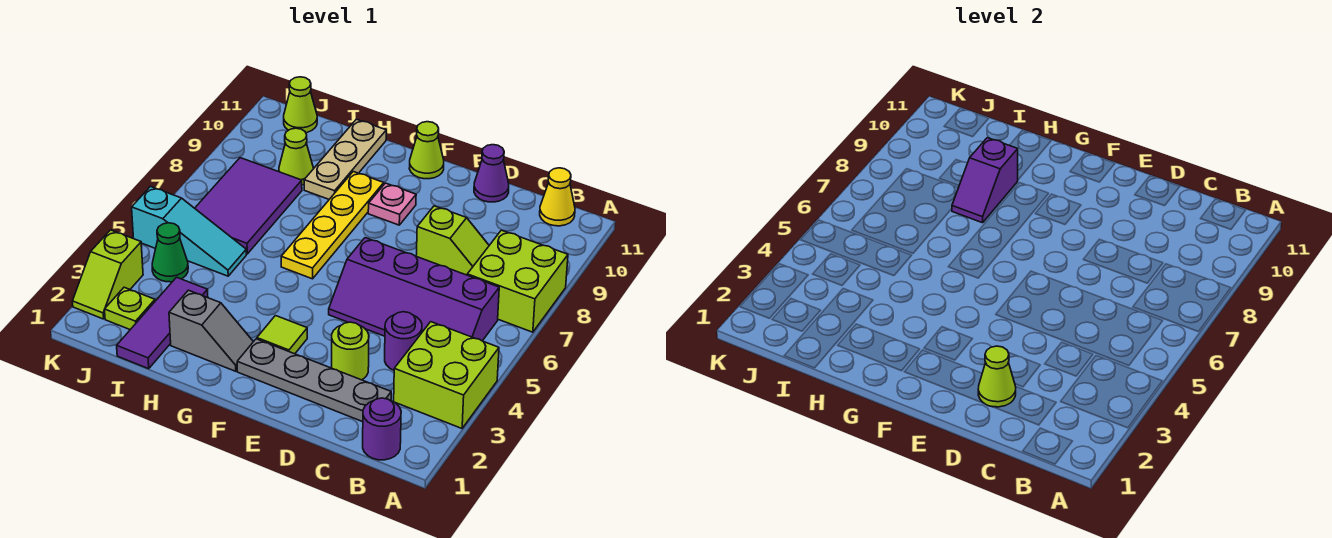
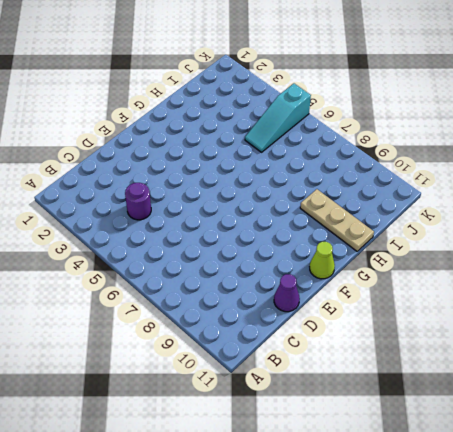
none -> lime 2x2 brick [394,322,499,428]
none -> lime 2x2 brick [467,230,568,332]
none -> purple 1x1 round brick [363,398,401,460]

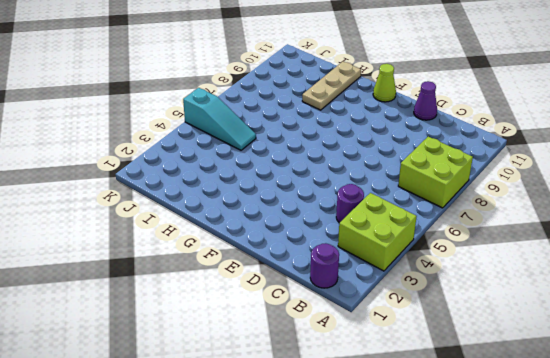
none -> purple 2x4 slope [329,238,499,341]
none -> yellow 1x1 cone [540,168,575,226]
none -> grey 1x4 plate [237,339,391,422]

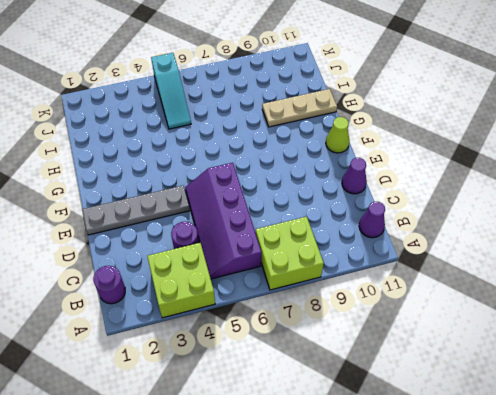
purple 1x1 cone [359,202,385,238] -> yellow 1x1 cone [540,168,575,226]
grey 1x4 plate [82,186,190,235] -> grey 1x4 plate turned to [237,339,391,422]
none -> lime 1x2 slope [416,206,489,275]
none -> lime 1x1 round brick [332,322,369,380]
none -> lime 1x1 tile [257,316,307,354]

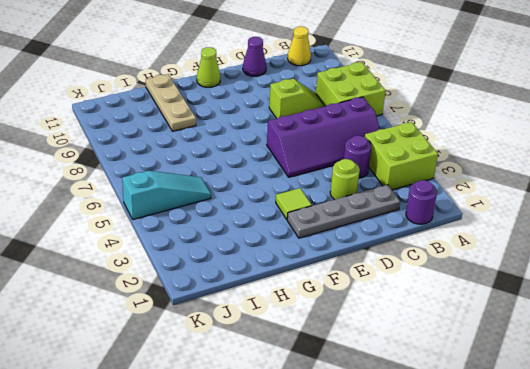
none -> pink 1x1 plate [368,183,416,225]
none -> grey 1x2 slope [169,290,253,371]
none -> yellow 1x4 plate [281,172,384,279]

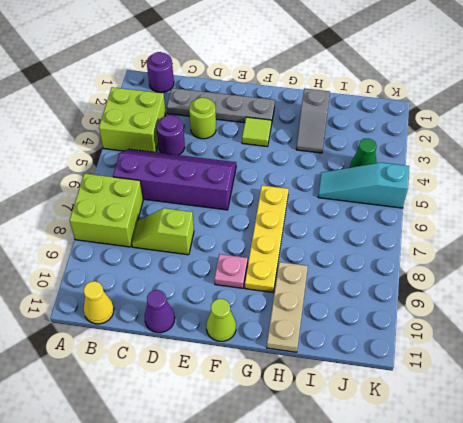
grey 1x2 slope [296,88,330,153] -> grey 1x2 slope turned to [169,290,253,371]
none -> purple 1x3 tile [117,277,208,369]
none -> purple 2x3 tile [195,158,302,254]
none -> lime 1x1 cone [279,128,313,185]

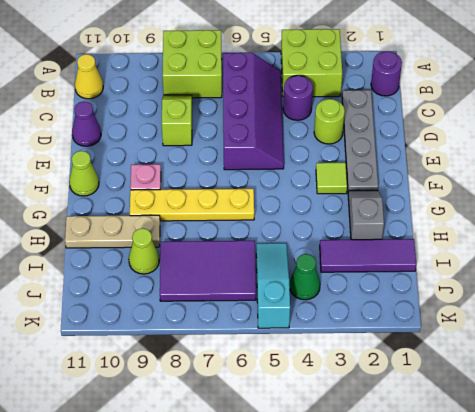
none -> lime 1x1 plate [105,287,155,330]
none -> lime 1x1 cone [284,77,317,133]
none -> lime 1x2 slope [72,230,143,319]

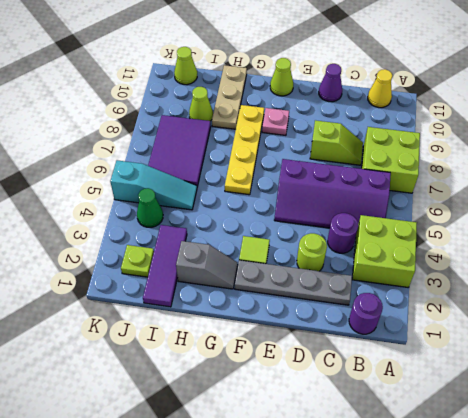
none -> lime 1x2 slope [72,230,143,319]
none -> lime 1x1 cone [978,346,1016,407]
none -> purple 1x2 slope [952,138,1018,223]

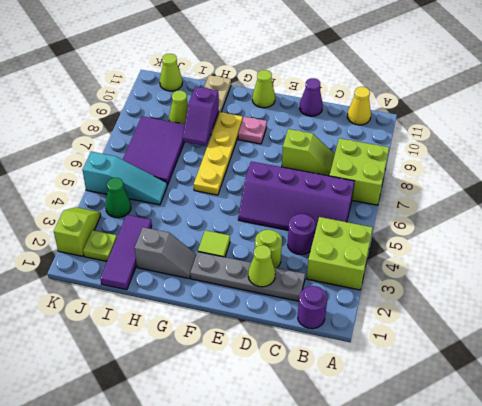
lime 1x2 slope [54,207,101,256] -> lime 1x2 slope turned to [72,230,143,319]

